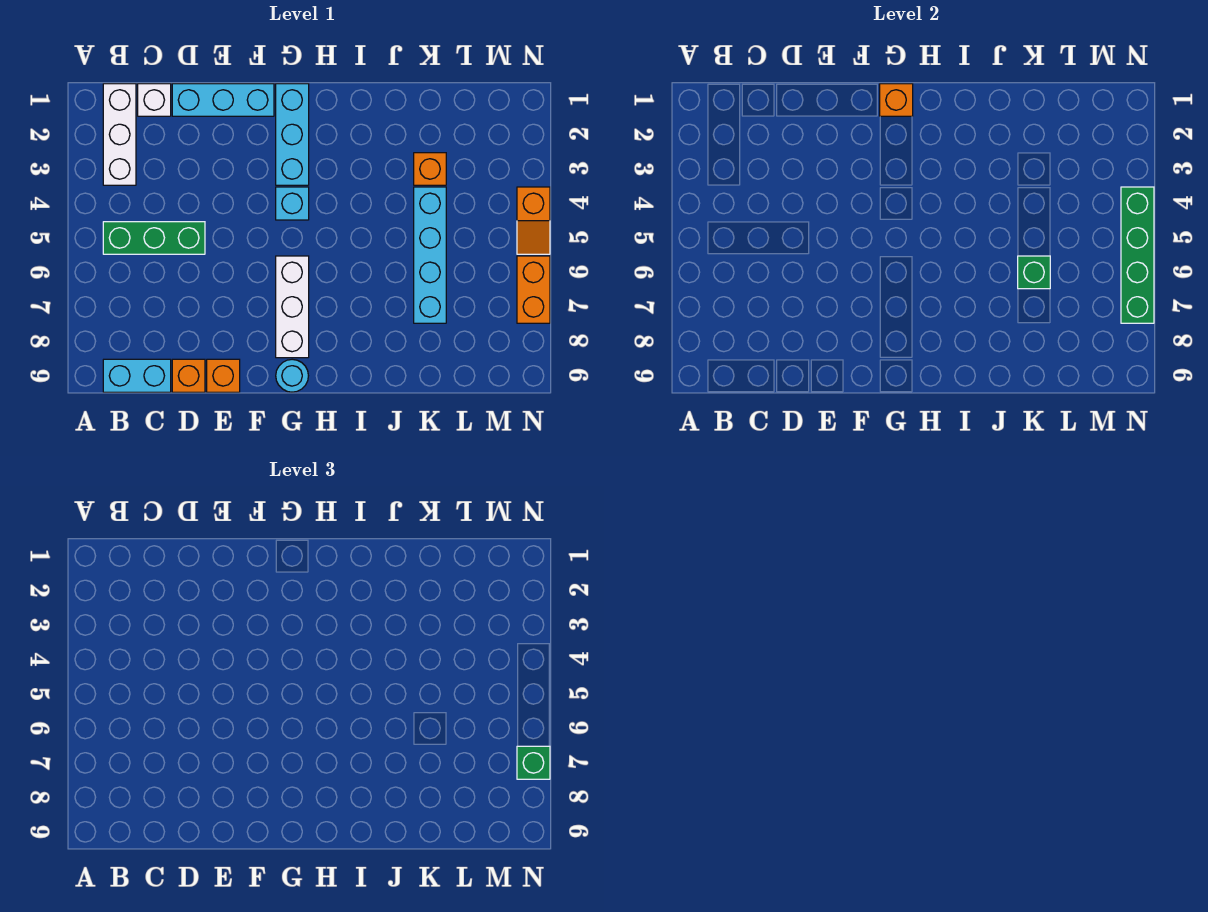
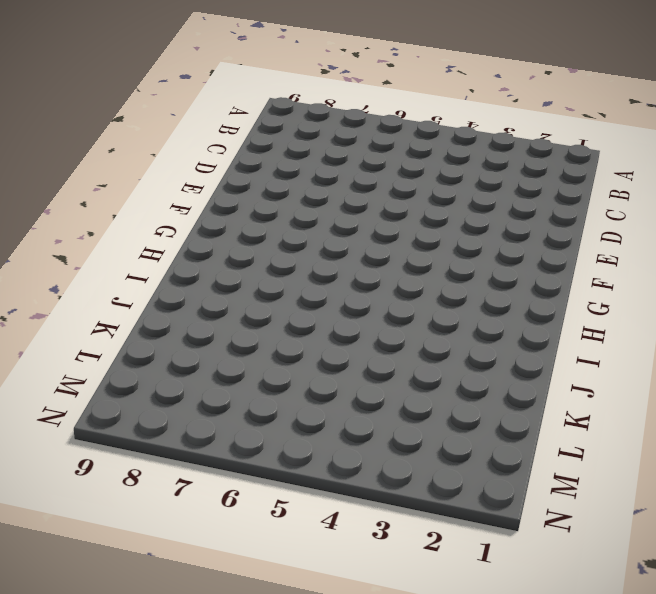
none -> white 1x3 brick [103,84,136,185]
none -> green 1x3 brick [103,222,205,254]
none -> cyan 1x2 brick [103,359,171,392]

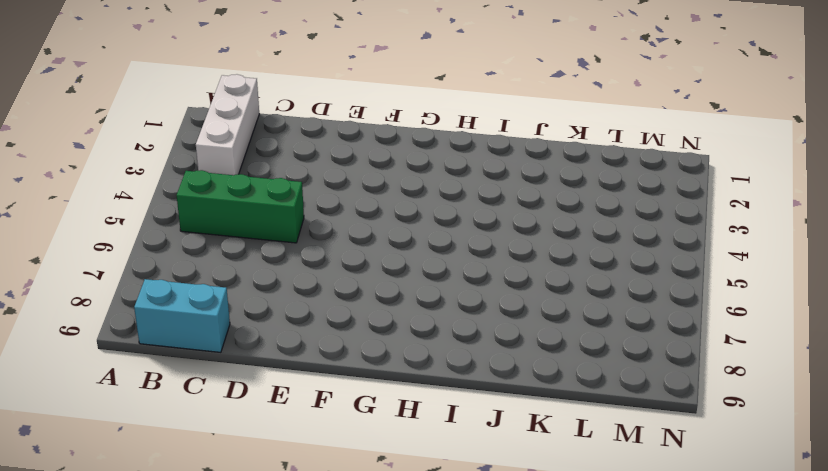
none -> white 1x1 brick [138,84,171,116]
none -> cyan 1x3 brick [172,84,274,116]
none -> orange 1x1 brick [172,359,205,392]

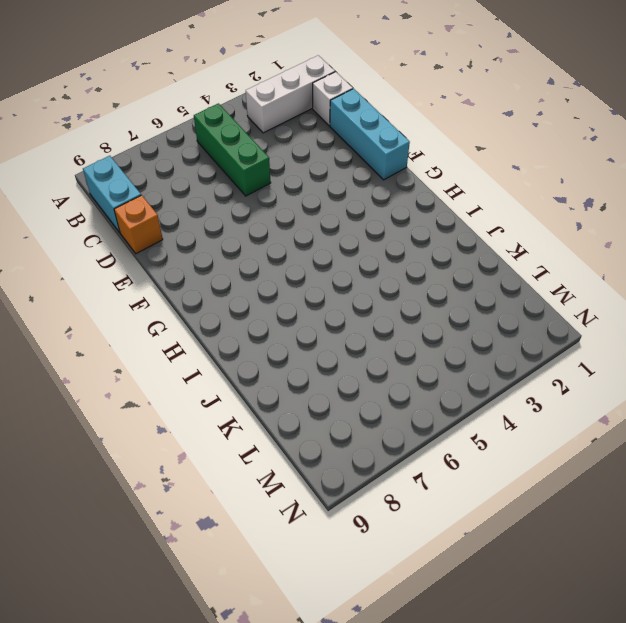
none -> orange 1x1 brick [207,359,240,392]
none -> cyan 1x3 brick [276,84,309,185]
none -> cyan 1x1 brick [276,187,309,220]

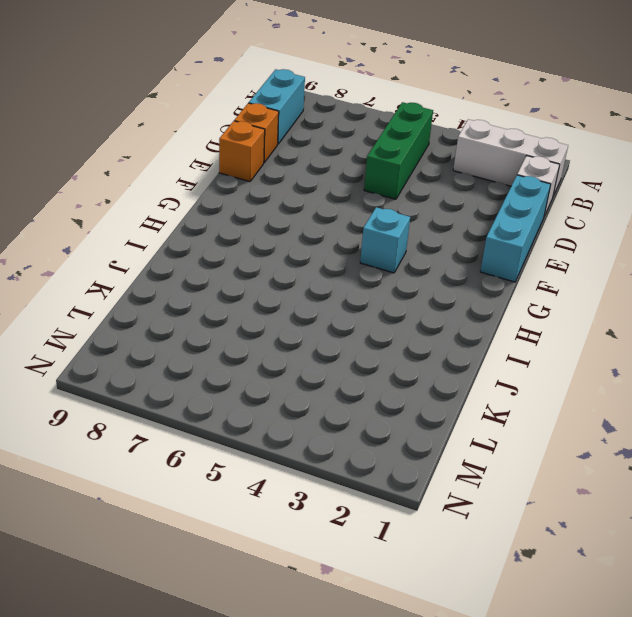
none -> cyan 1x3 brick [276,84,309,185]
none -> white 1x3 brick [276,256,309,358]
none -> cyan 1x1 round brick [276,359,308,392]

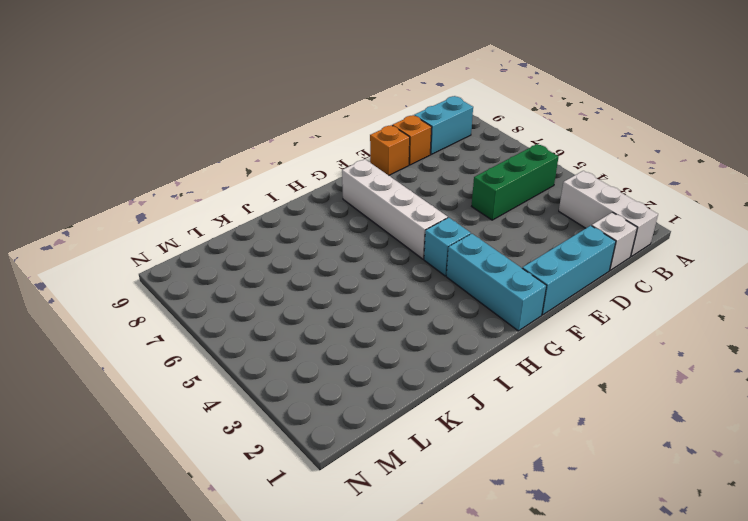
white 1x4 brick [342,159,448,259] -> white 1x3 brick [276,256,309,358]
none -> cyan 1x1 round brick [276,359,308,392]
none -> orange 1x1 brick [414,153,446,185]
none -> cyan 1x4 brick [414,187,446,323]

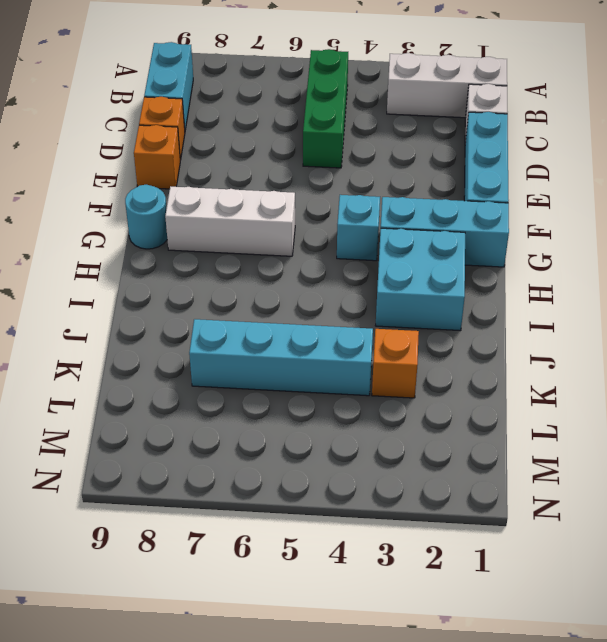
cyan 2x2 brick [375,228,465,331] -> none
none -> orange 1x2 slope [517,187,550,254]
none -> orange 1x2 brick [517,256,550,323]
none -> orange 1x1 brick [880,84,913,116]

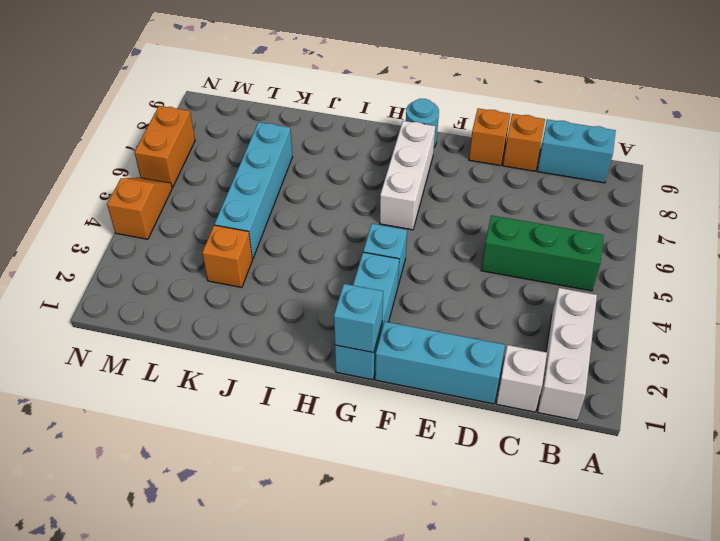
cyan 1x1 brick [334,284,383,353] -> orange 1x1 brick [880,84,913,116]
none -> green 1x1 brick [1018,256,1050,289]
none -> green 1x4 brick [1121,187,1154,323]
none -> green 1x1 brick [517,746,550,779]

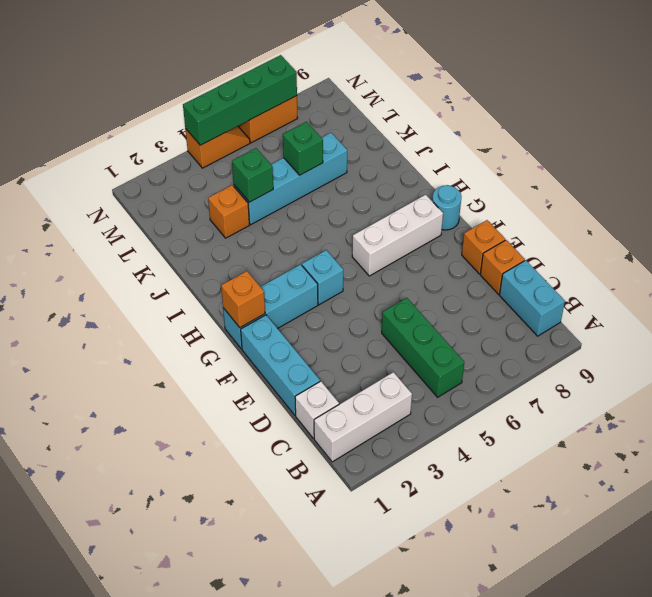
green 1x1 brick [232,148,273,202] -> green 1x1 brick moved to [517,746,550,779]

